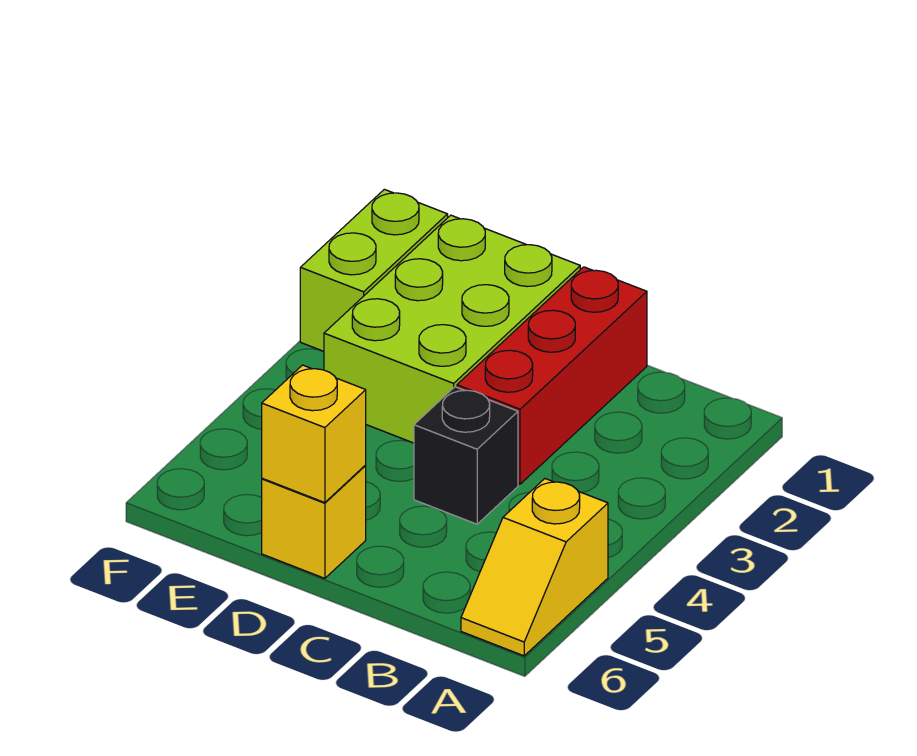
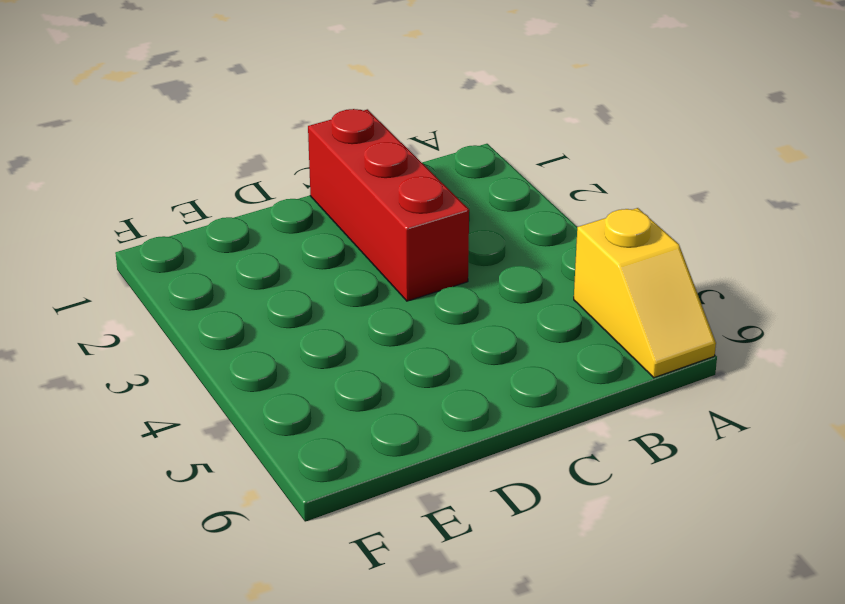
none -> black 1x1 brick [414,387,518,524]
none -> lime 2x3 brick [324,215,580,443]

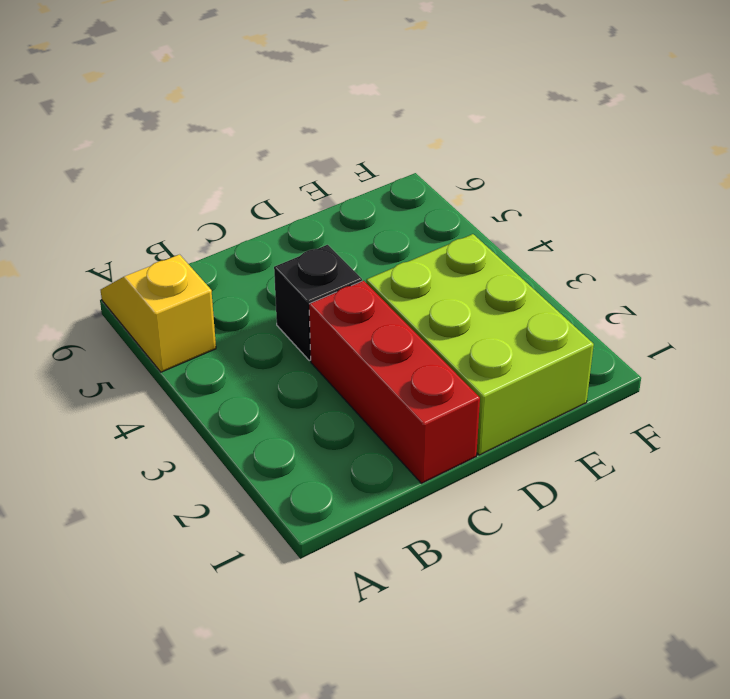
none -> yellow 1x1 brick [262,466,366,578]
none -> lime 1x2 brick [300,189,448,351]

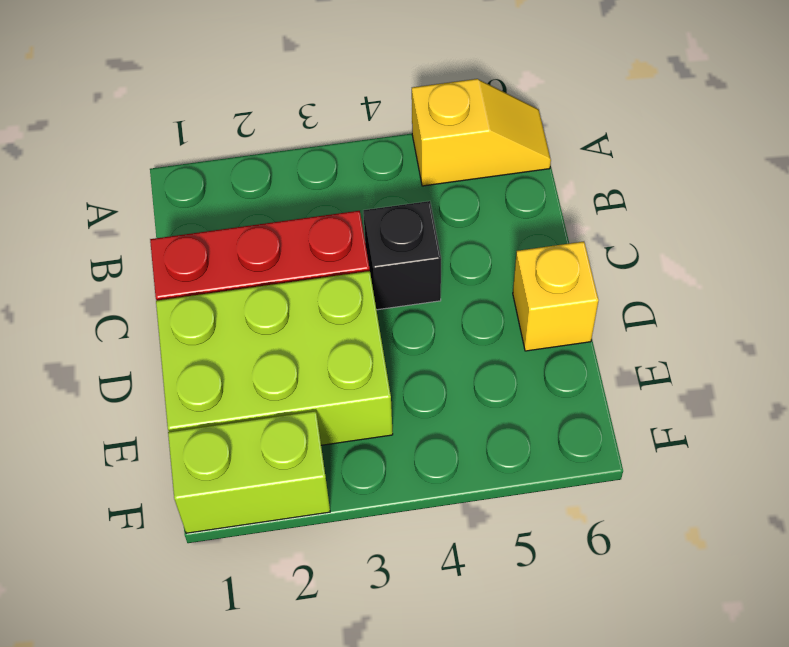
none -> yellow 1x1 brick [262,365,366,503]

